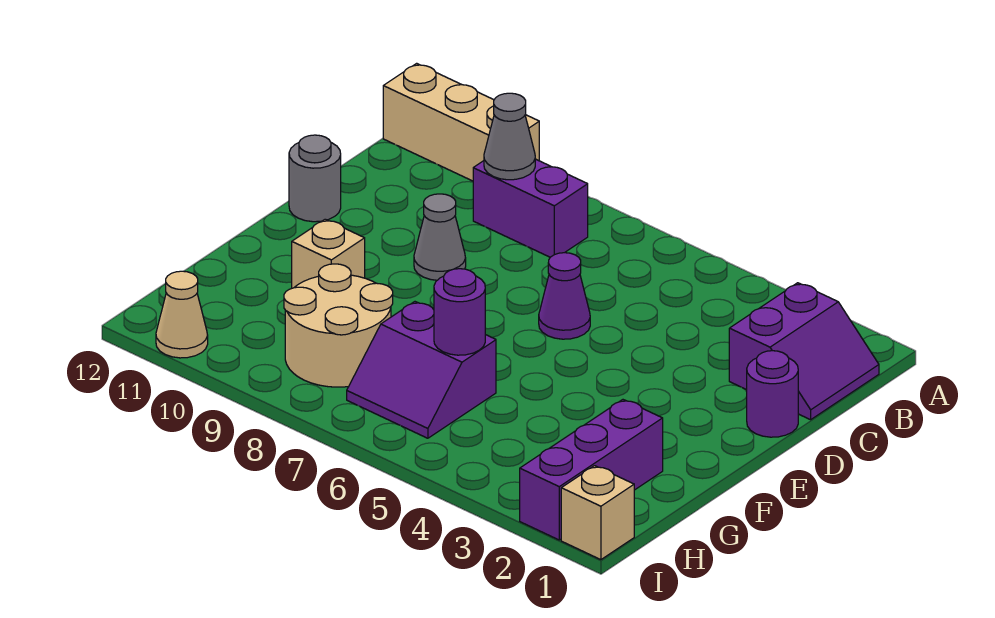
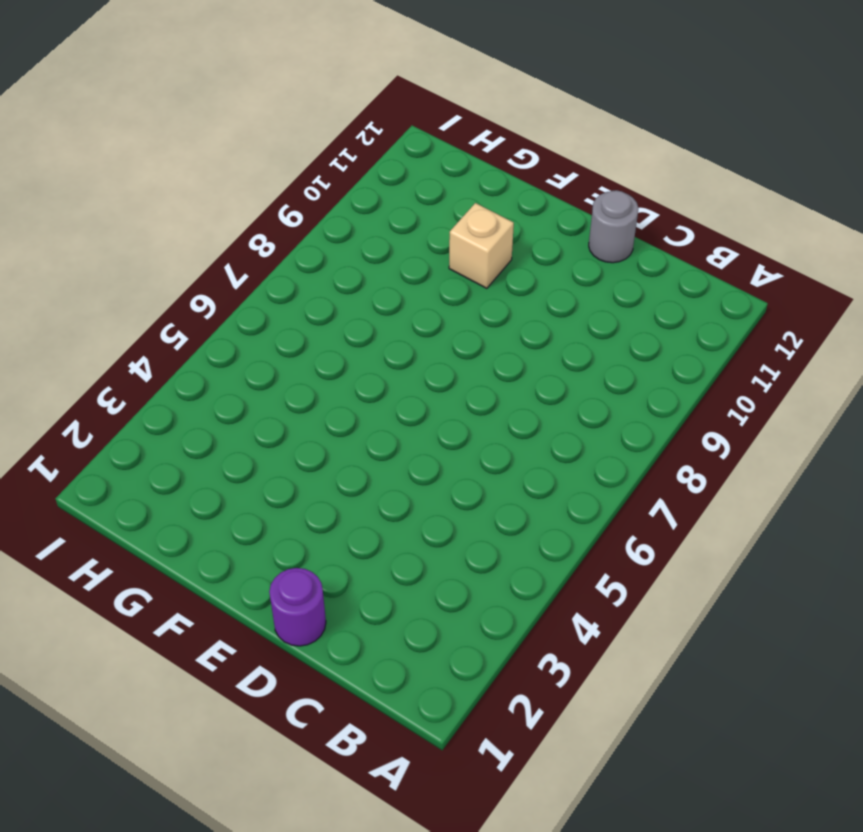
none -> tan 1x3 brick [383,63,539,181]
none -> purple 2x2 slope [729,283,879,420]
none -> purple 1x2 brick [473,159,588,257]

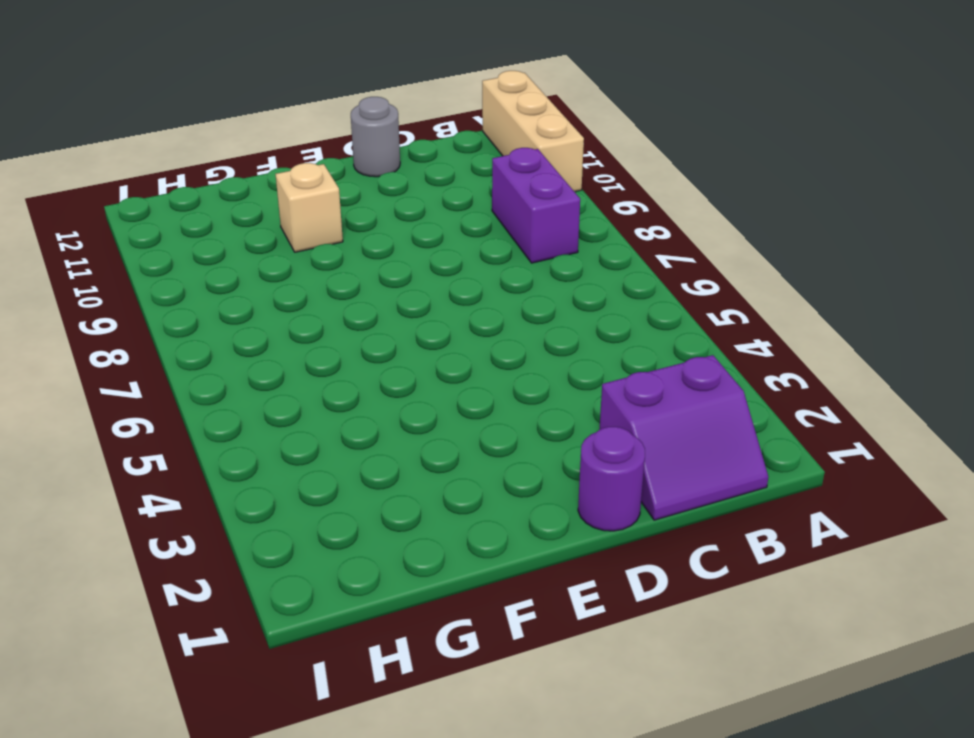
none -> purple 1x1 cone [539,253,590,339]
none -> grey 1x1 cone [414,194,466,280]
none -> purple 1x3 brick [520,400,663,540]

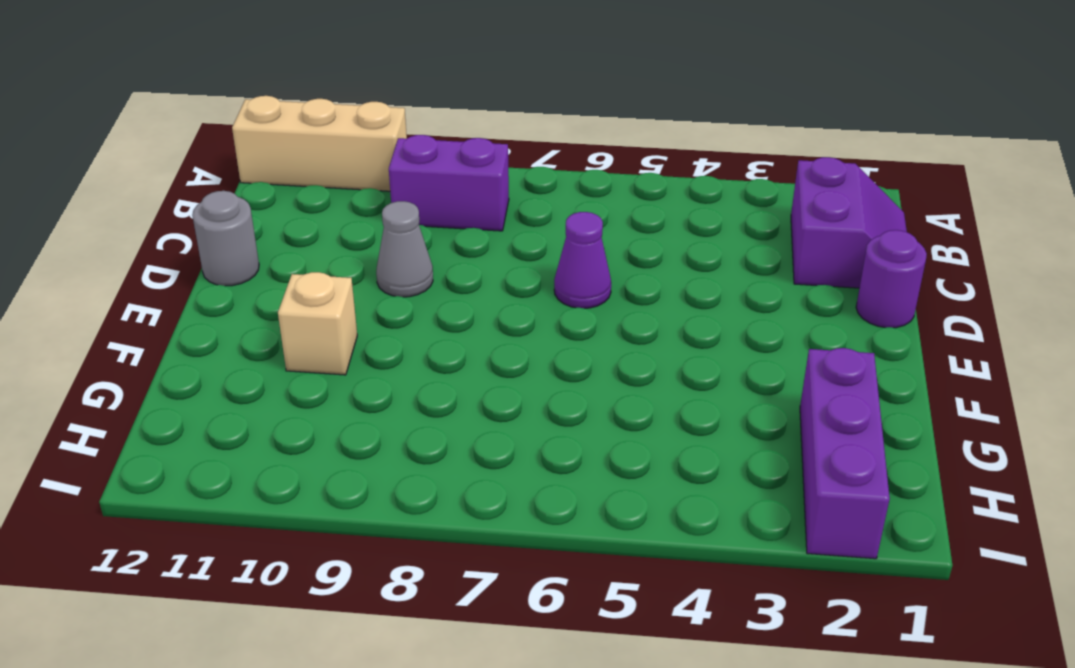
none -> purple 2x2 slope [347,302,496,438]
none -> tan 2x2 round brick [284,264,393,387]
none -> tan 1x1 brick [561,466,634,560]

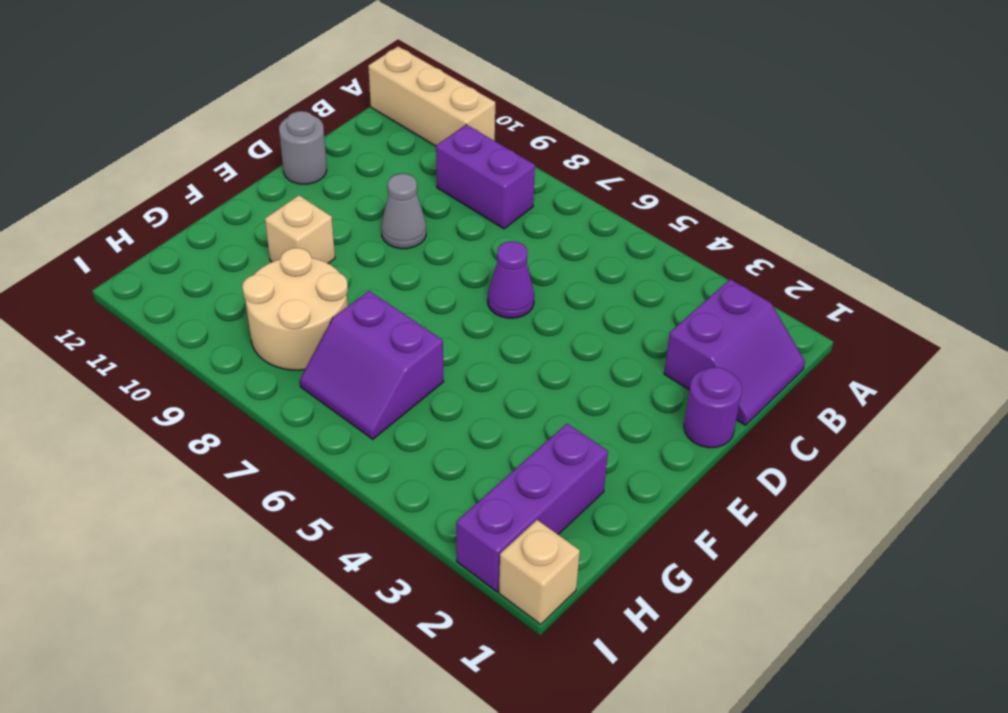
none -> tan 1x1 cone [156,271,208,358]
none -> grey 1x1 cone [484,93,535,180]
none -> purple 1x1 round brick [434,269,485,355]

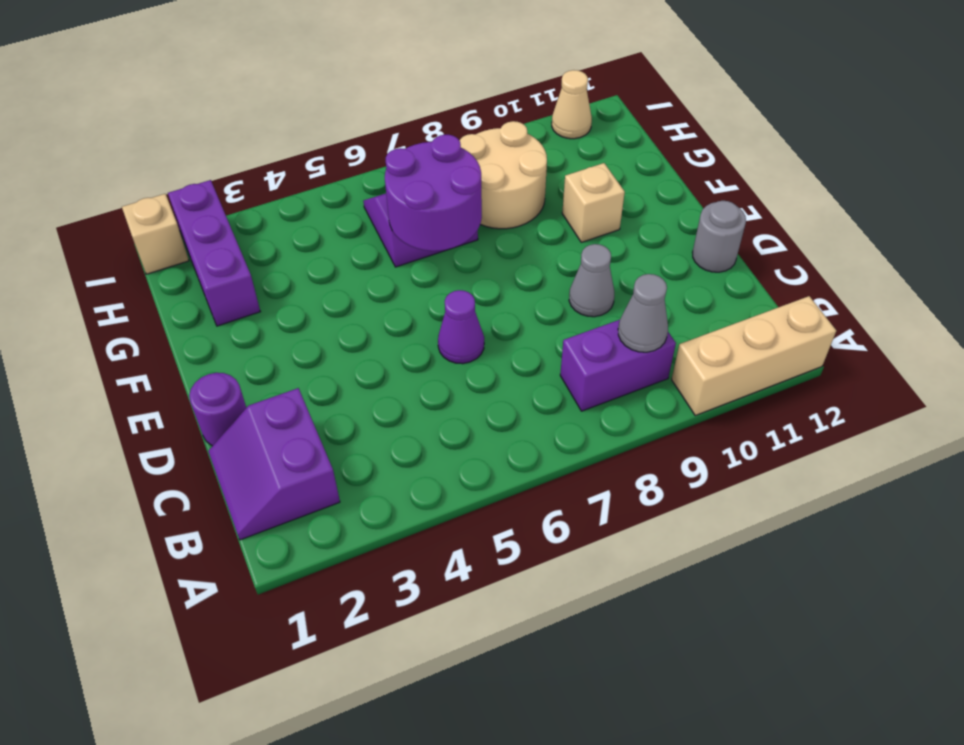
purple 2x2 round brick [385,135,482,251] -> purple 1x1 round brick [434,269,485,355]

